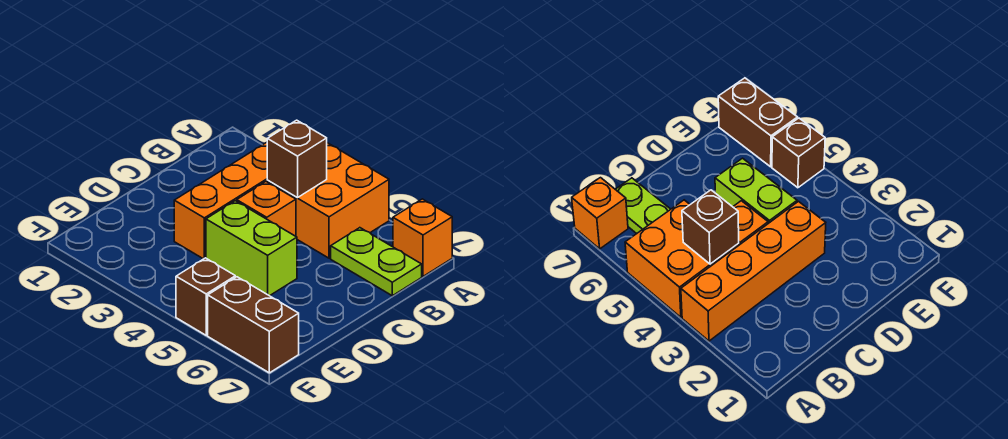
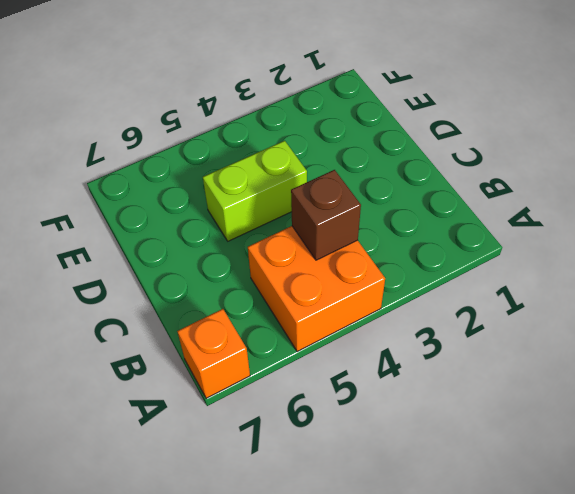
none -> orange 1x4 brick [174,142,268,259]
none -> lime 1x2 plate [331,228,422,296]

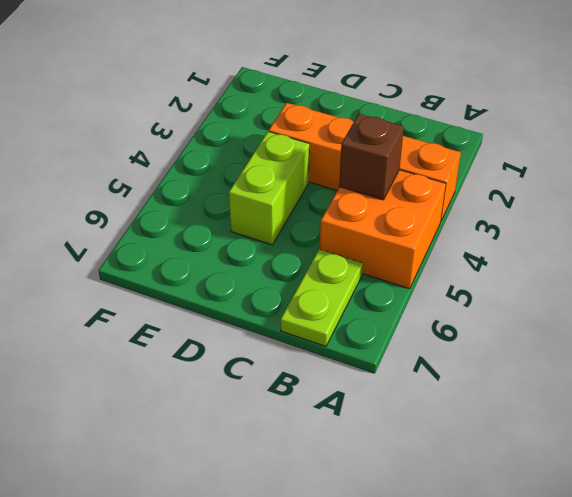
none -> orange 1x1 brick [393,199,452,276]
none -> orange 1x1 brick [237,182,296,236]

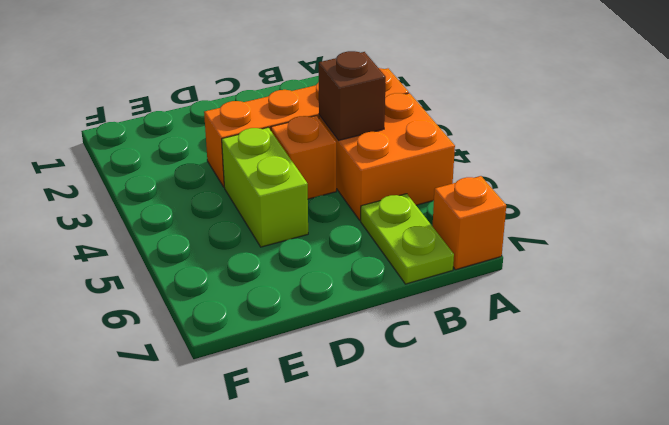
none -> brown 1x1 brick [176,258,235,335]
none -> brown 1x2 brick [208,277,299,373]

